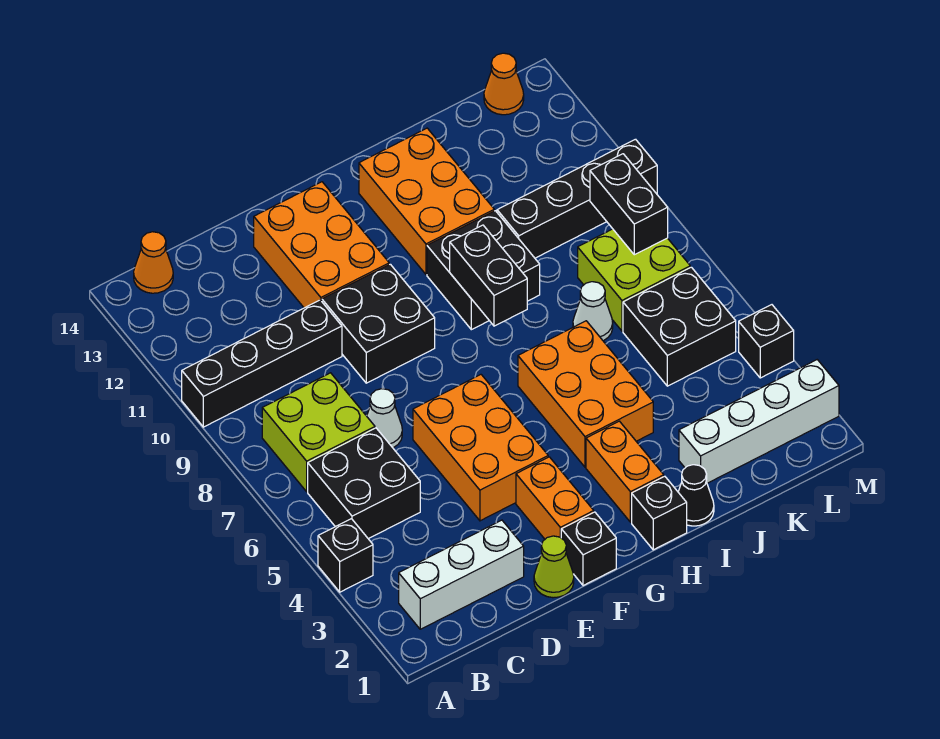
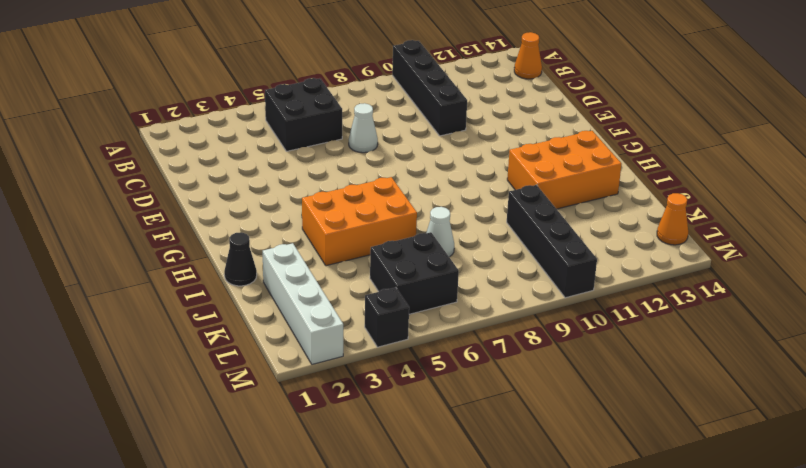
none -> black 1x1 brick [318,519,373,592]
none -> white 1x3 brick [399,520,524,629]
none -> lime 2x2 brick [262,373,375,492]

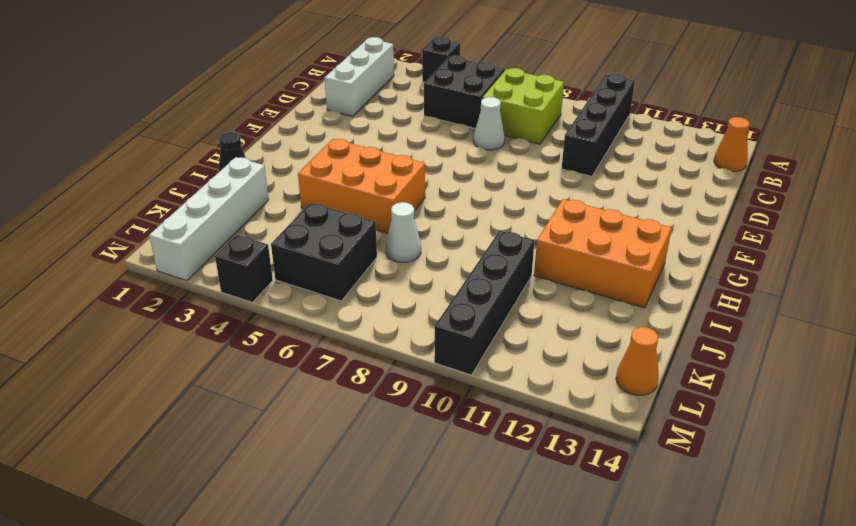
none -> lime 1x1 cone [534,536,574,598]
none -> orange 2x3 brick [413,375,548,521]
none -> black 2x2 brick [322,264,435,383]

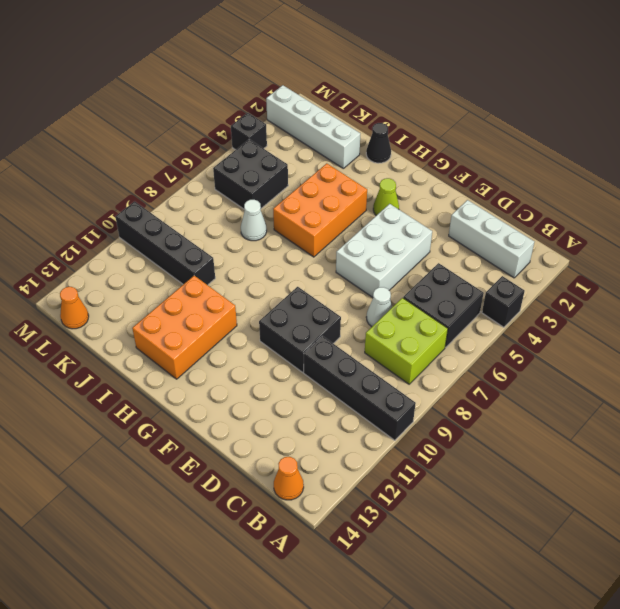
white 2x3 brick [336,204,432,297] -> orange 2x3 brick [413,375,548,521]
lime 1x1 cone [373,178,399,215] -> lime 1x1 cone moved to [534,536,574,598]
none -> orange 2x3 brick [254,182,389,308]
none -> black 1x1 brick [561,512,616,586]
none -> orange 1x2 brick [516,457,594,539]

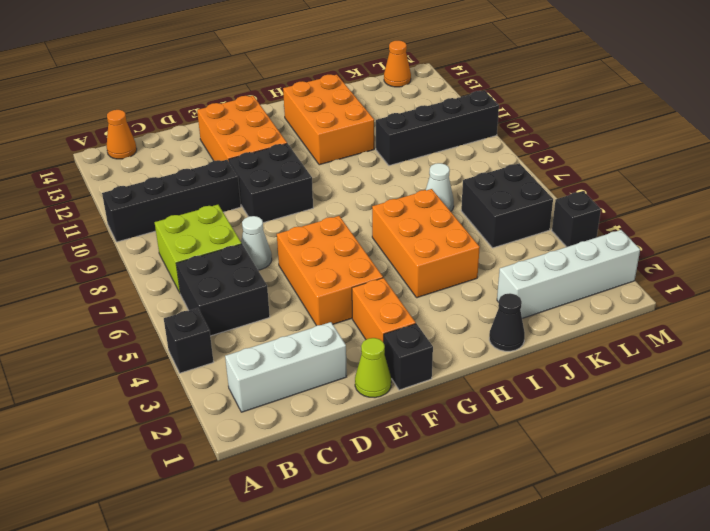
none -> black 1x1 brick [632,476,687,550]
none -> orange 1x2 brick [586,421,664,522]
none -> black 2x2 brick [427,211,540,330]

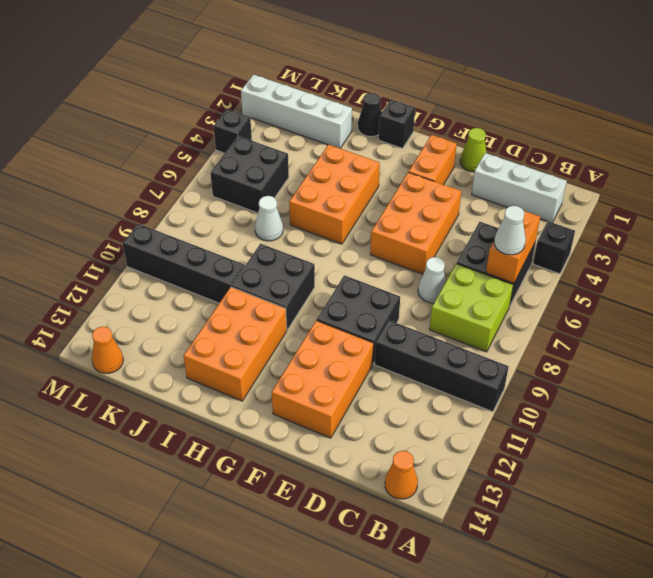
orange 1x2 brick [486,211,540,283] -> orange 1x2 brick moved to [586,421,664,522]
white 1x1 cone [494,206,526,255] -> none
none -> black 1x1 brick [561,512,616,586]
none -> lime 2x2 brick [578,229,690,331]
none -> black 1x2 brick [450,225,527,326]

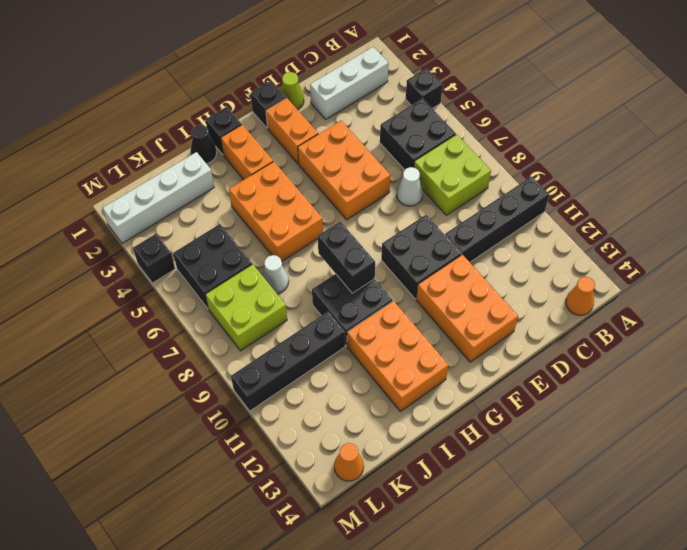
none -> black 1x2 brick [590,154,668,255]

